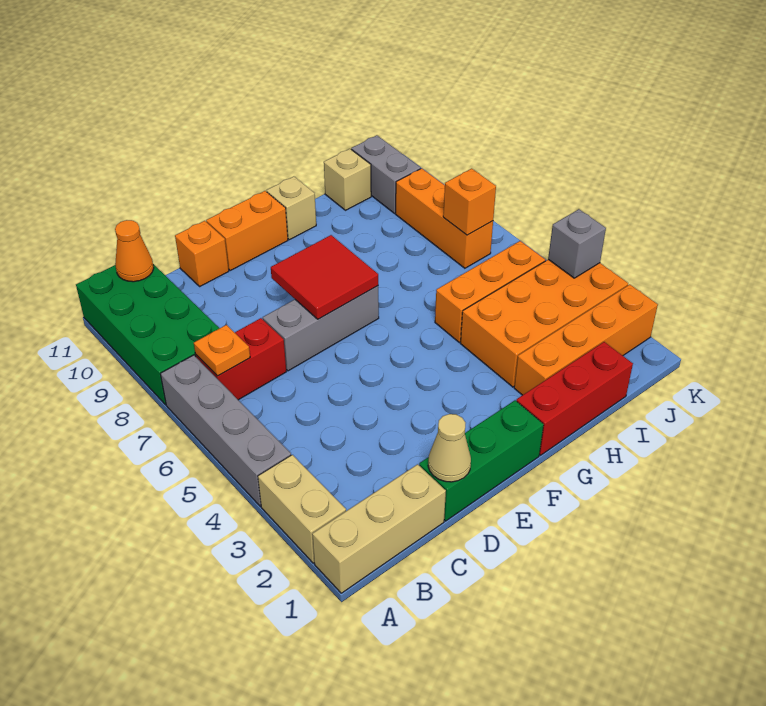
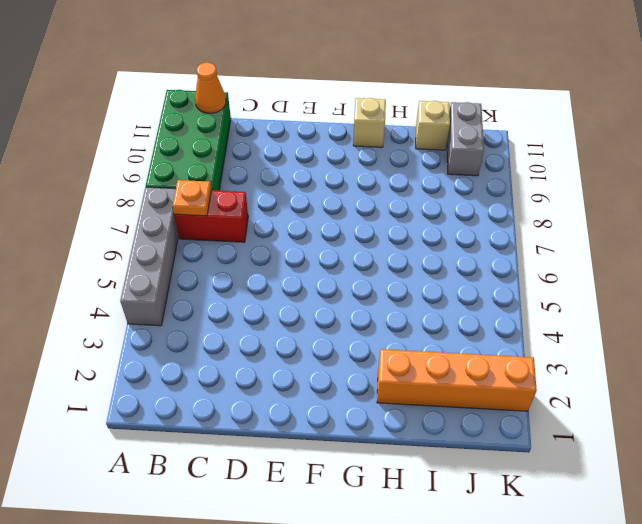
none -> tan 1x3 brick [312,464,446,593]
none -> tan 1x2 brick [258,455,346,563]
none -> green 1x3 brick [419,400,544,521]

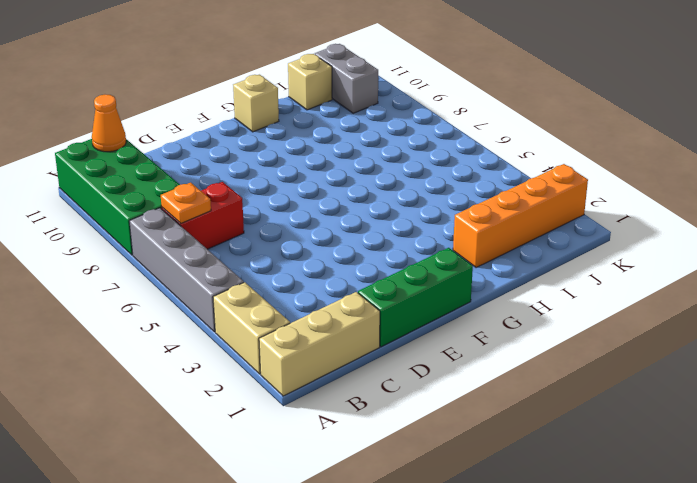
none -> grey 1x3 brick [263,286,379,371]
none -> orange 1x1 brick [175,221,229,286]
none -> orange 1x2 brick [206,191,288,270]

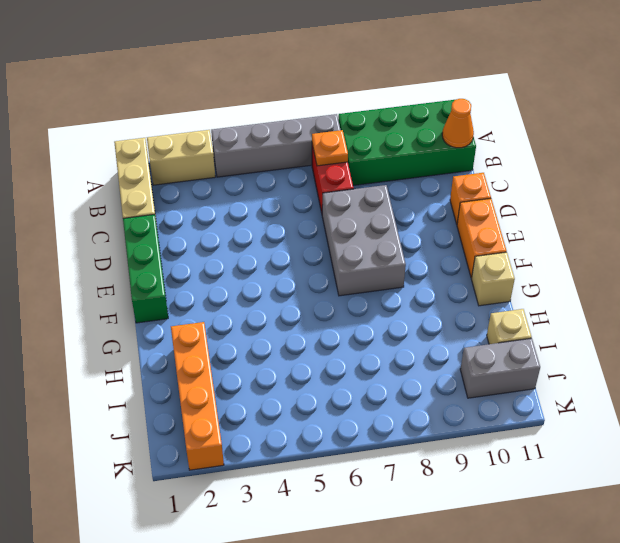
grey 2x3 brick [322,185,406,296] -> grey 1x3 brick [263,286,379,371]
none -> red 1x3 brick [516,342,633,455]
none -> orange 2x4 brick [460,259,628,387]
none -> orange 1x3 brick [435,241,545,342]

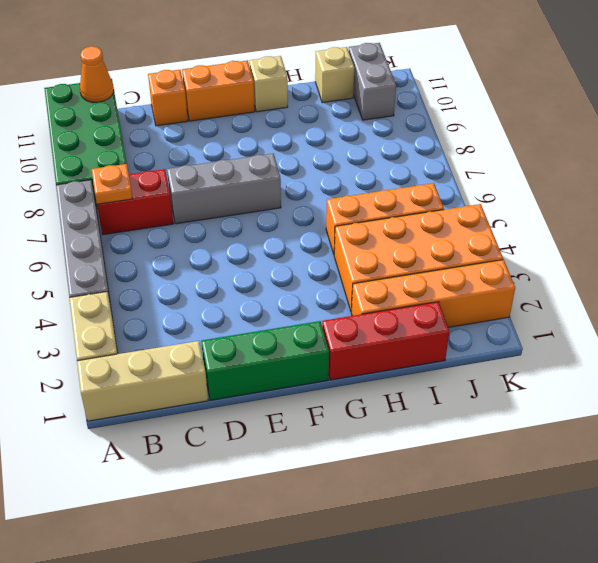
none -> orange 1x3 brick [396,168,493,268]
none -> tan 1x1 cone [428,414,471,482]
none -> red 2x2 tile [271,235,378,319]

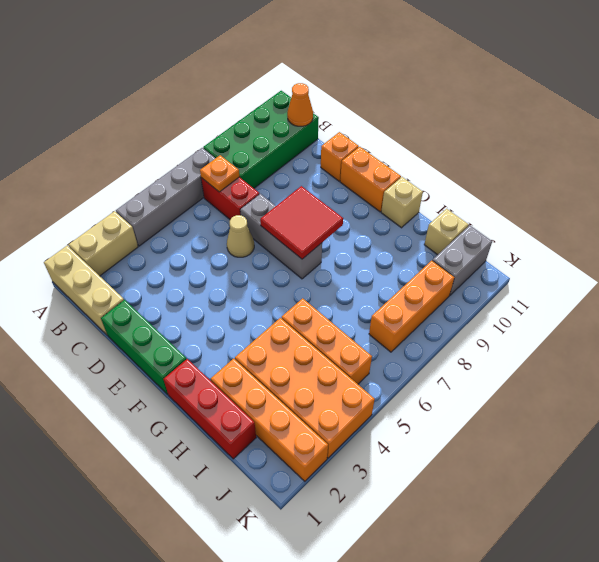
tan 1x1 cone [227,215,254,257] -> tan 1x1 cone moved to [428,414,471,482]
none -> orange 1x1 brick [443,169,496,235]
none -> grey 1x1 brick [548,209,606,278]

